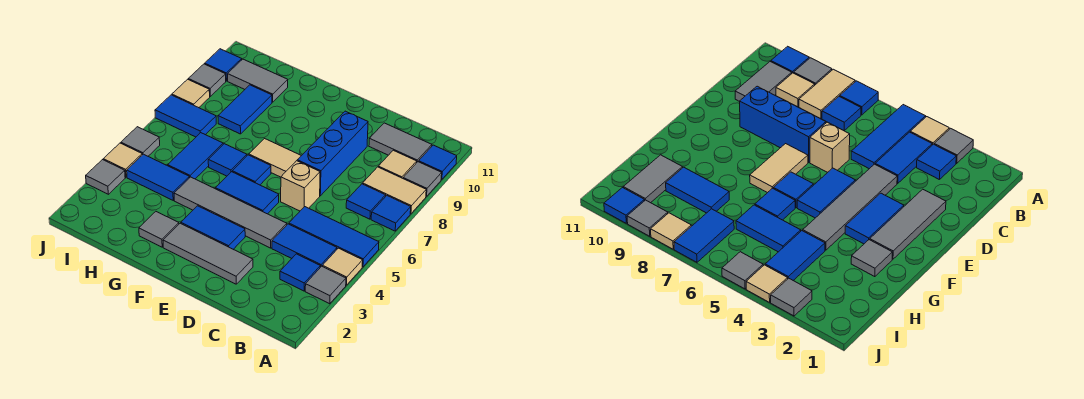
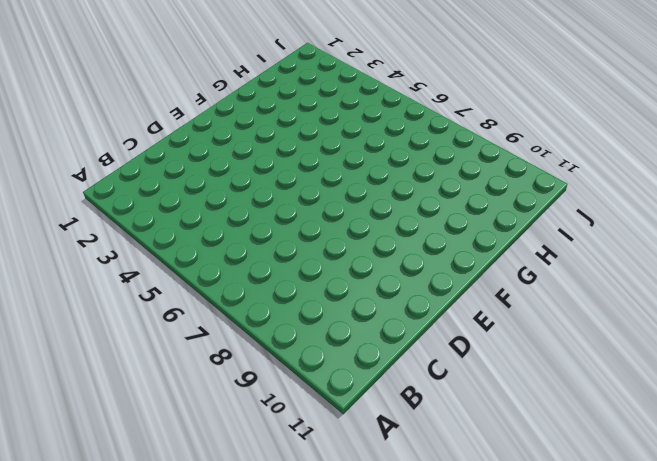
none -> grey 1x1 tile [305,266,346,304]
none -> tan 1x1 tile [322,248,363,285]
none -> blue 1x3 tile [289,207,379,267]
none -> blue 1x1 tile [371,196,411,231]

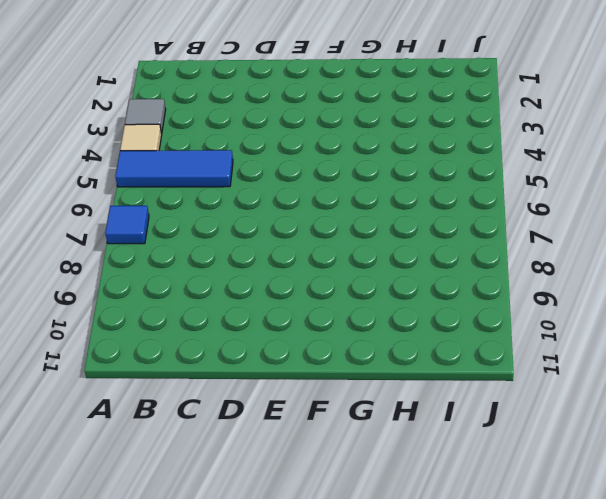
none -> tan 1x2 tile [363,167,426,214]
none -> grey 1x1 tile [403,162,442,197]
none -> blue 1x1 tile [419,145,457,180]
none -> blue 1x1 tile [280,254,320,291]

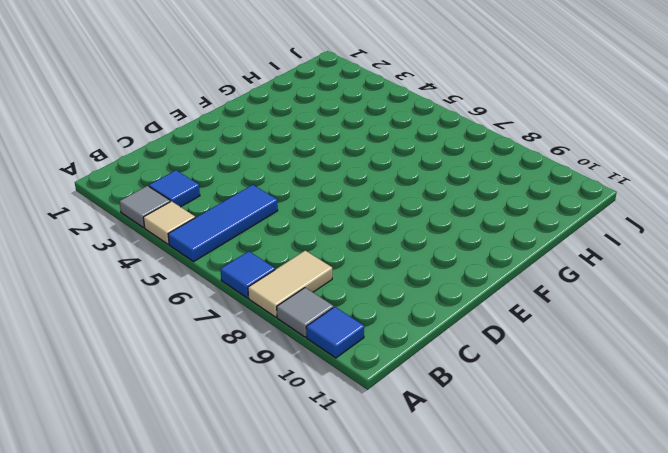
none -> blue 1x2 tile [272,224,337,267]
none -> blue 1x1 tile [346,184,386,219]
none -> tan 1x1 tile [378,150,417,178]
none -> grey 1x2 tile [369,123,432,162]

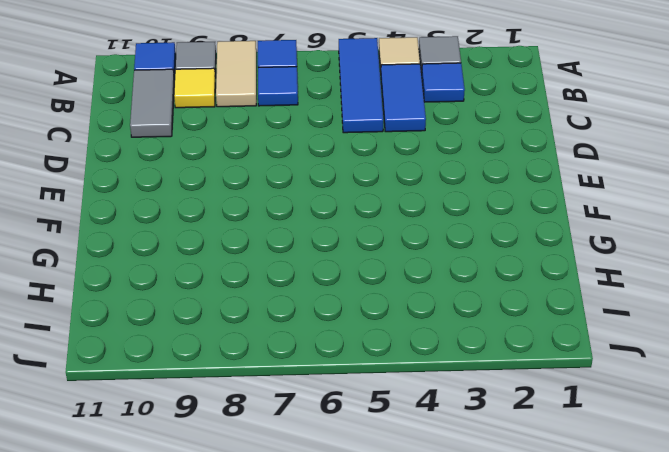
yellow 1x1 tile [174,68,215,108] -> tan 1x1 tile [378,150,417,178]
none -> grey 1x3 tile [163,223,253,284]
none -> grey 1x4 tile [174,177,287,248]
none -> tan 1x1 brick [281,161,320,211]
none -> blue 1x3 brick [297,111,368,196]

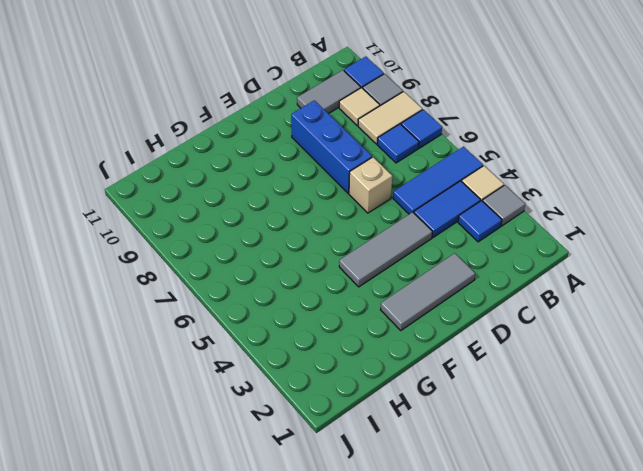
grey 1x3 tile [339,212,432,287] -> grey 1x4 tile [174,177,287,248]
none -> blue 1x2 tile [181,206,245,249]
none -> blue 1x2 tile [215,172,279,214]
none -> tan 1x2 tile [249,139,301,177]
none -> blue 1x1 tile [232,155,271,185]

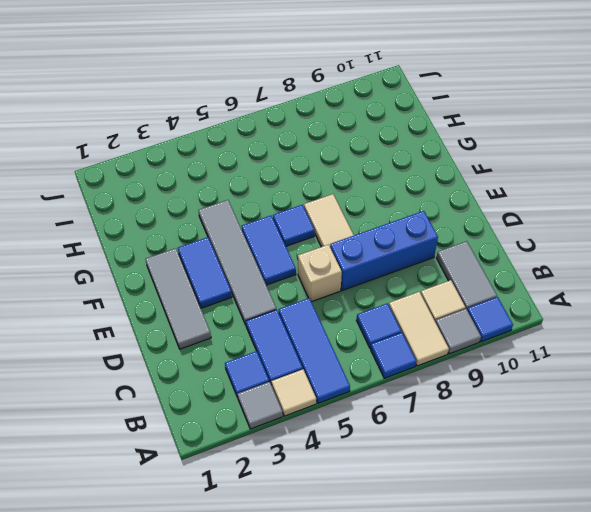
none -> grey 1x1 tile [139,212,179,247]
none -> blue 1x1 tile [208,144,247,176]
none -> blue 1x2 tile [127,154,189,200]
none -> blue 1x2 tile [168,133,223,179]

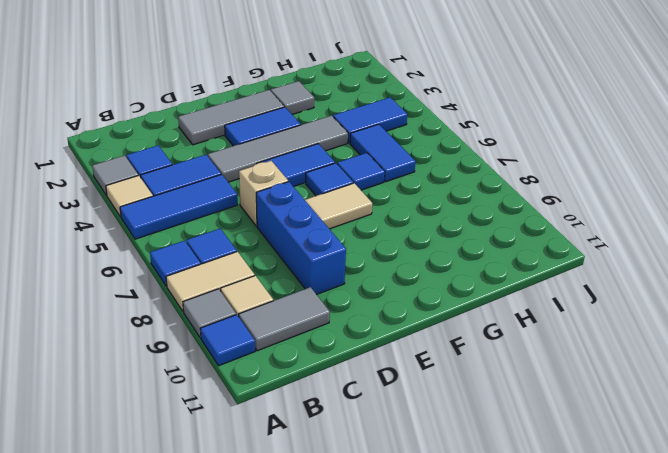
none -> blue 1x2 tile [218,85,272,134]
none -> grey 1x2 tile [228,59,288,102]
none -> blue 1x2 tile [155,95,216,137]
none -> grey 1x1 tile [86,160,125,194]

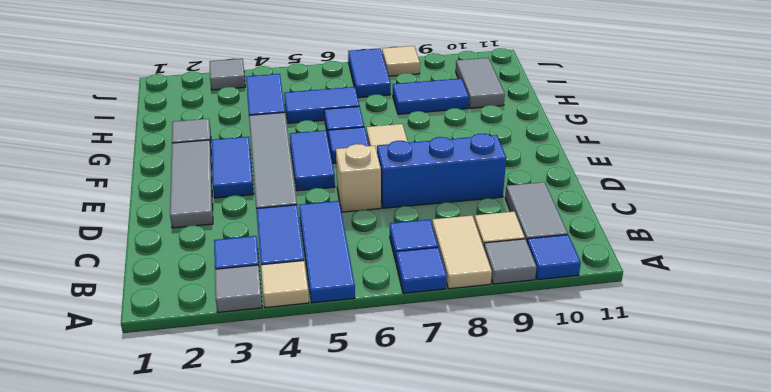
none -> tan 1x1 tile [103,143,142,178]
none -> grey 1x1 tile [121,127,160,156]
none -> grey 1x1 tile [188,64,226,96]
none -> blue 1x1 tile [205,49,242,81]

